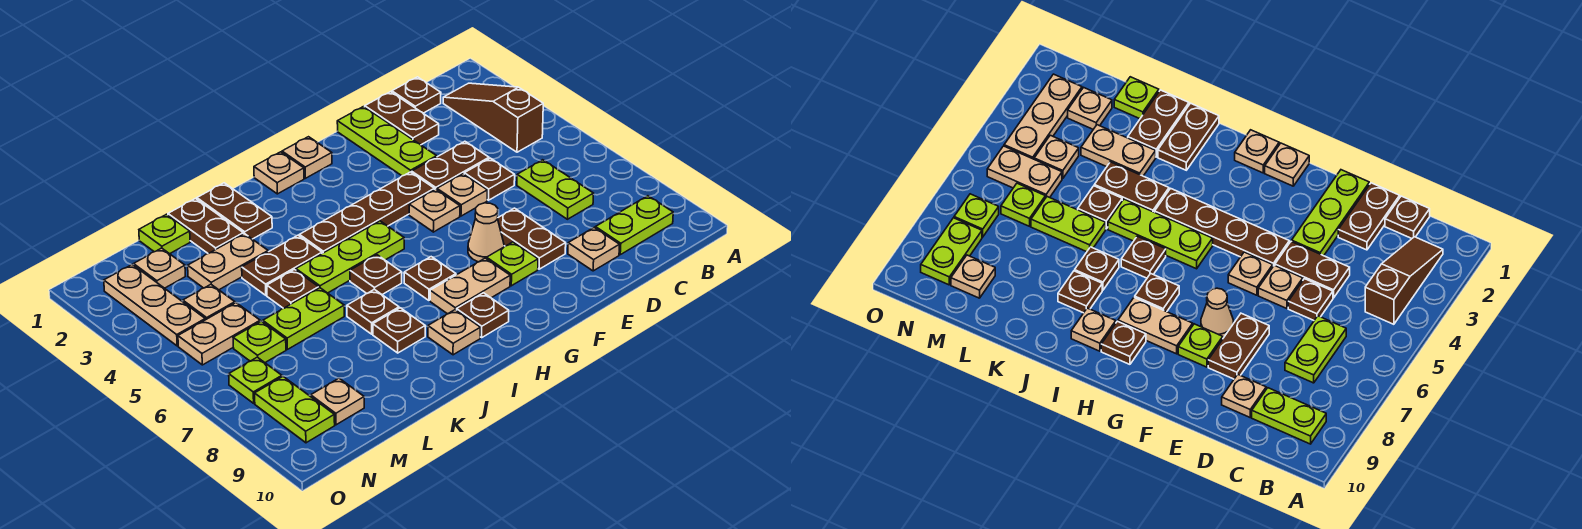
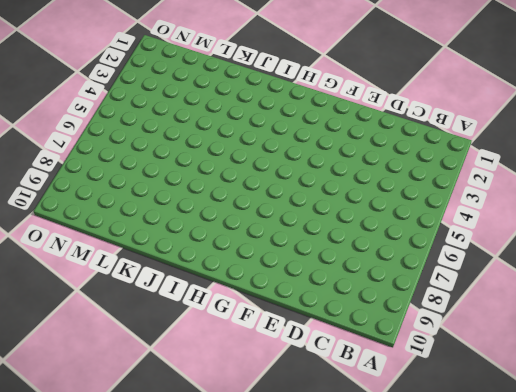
none -> brown 1x3 slope [443,83,543,152]
none -> lime 1x2 plate [595,196,673,255]
none -> brown 1x1 plate [392,77,441,113]
none -> lime 1x2 plate [517,160,594,219]

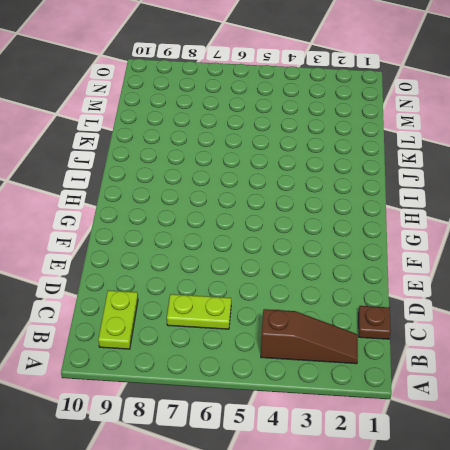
none -> brown 1x2 plate [365,92,439,145]
none -> brown 1x2 plate [412,141,489,190]
none -> brown 1x1 plate [464,158,515,200]
none -> tan 1x1 plate [568,228,620,271]

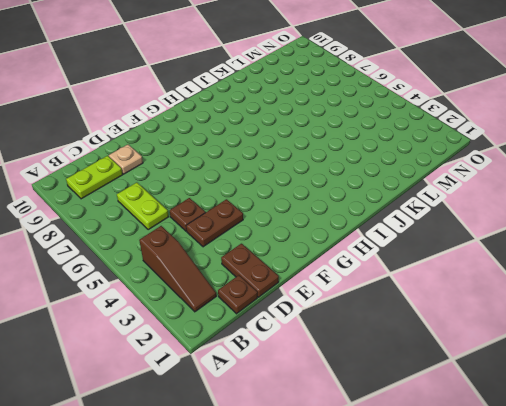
none -> lime 1x3 plate [337,107,437,176]
none -> tan 1x1 plate [437,174,487,216]
none -> brown 1x2 plate [498,208,566,269]
none -> brown 1x4 plate [299,172,434,253]

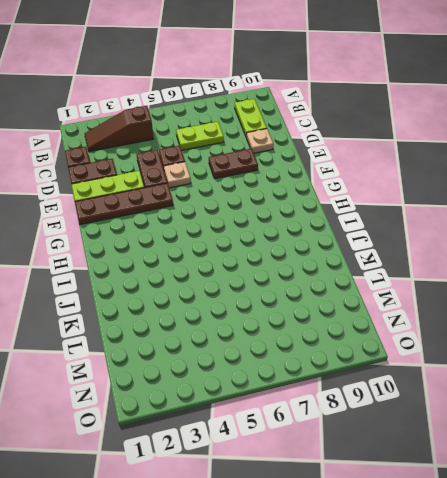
brown 1x4 plate [75,183,173,225] -> brown 1x4 plate turned to [299,172,434,253]
none -> tan 1x1 plate [409,189,460,232]
none -> tan 1x1 cone [468,203,504,262]
none -> lime 1x1 plate [487,242,538,286]
none -> tan 1x1 plate [282,137,332,178]

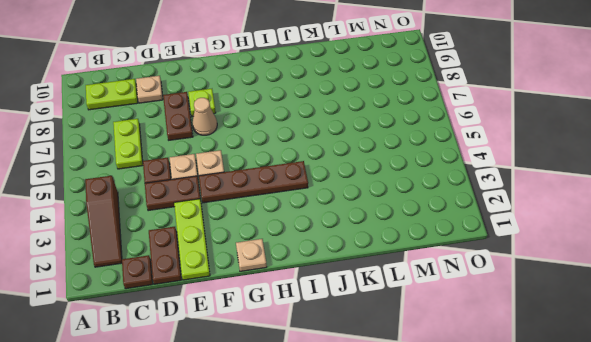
none -> tan 1x2 plate [430,258,510,314]
none -> tan 1x1 plate [254,152,304,194]
none -> lime 1x3 plate [296,221,404,293]
none -> brown 1x1 plate [404,257,456,300]

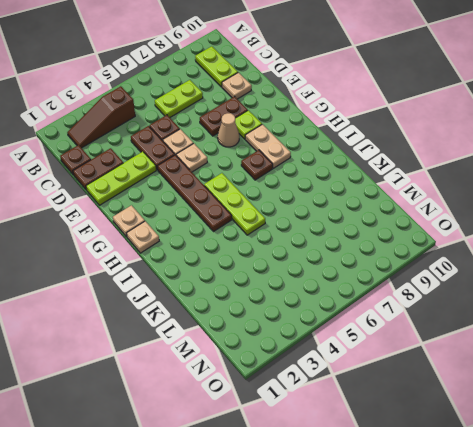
none -> brown 1x1 plate [457,293,509,338]
none -> brown 1x1 plate [350,255,402,294]
none -> tan 1x1 plate [428,310,480,355]
none -> brown 1x2 plate [197,183,272,239]

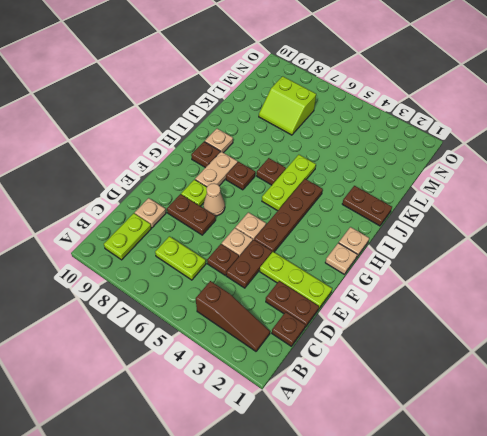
lime 2x2 slope [259,76,316,135] -> none
none -> brown 1x2 plate [242,235,322,295]
none -> brown 1x1 plate [347,289,399,334]
none -> brown 1x1 plate [373,308,425,353]
none -> brown 1x2 plate [168,199,243,253]

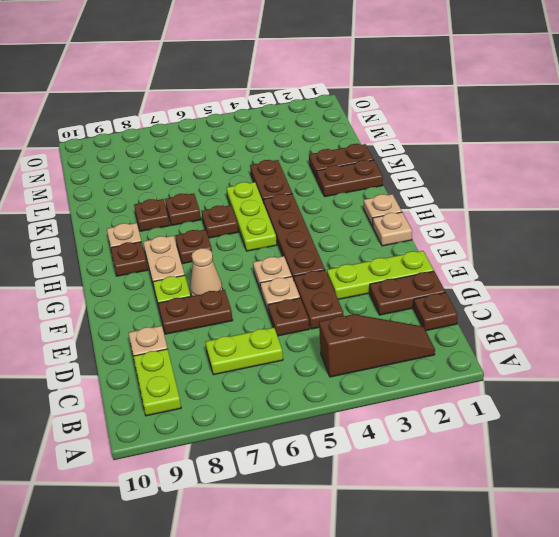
none -> tan 1x2 plate [188,234,268,290]
none -> brown 1x1 plate [267,270,319,308]
none -> lime 1x2 plate [263,288,344,349]
none -> lime 1x1 plate [139,214,190,254]

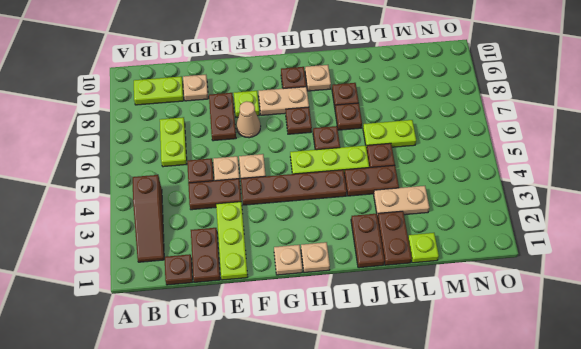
none -> tan 1x1 plate [134,248,185,288]
none -> tan 1x1 plate [183,284,235,320]
none -> tan 1x2 plate [178,303,260,365]
none -> lime 1x1 plate [233,321,286,362]

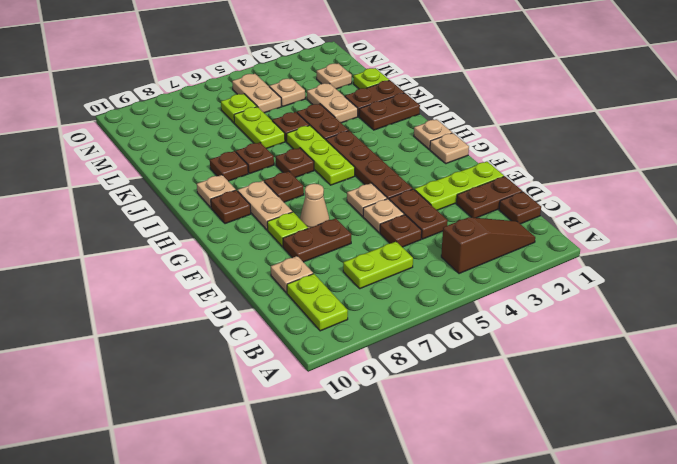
none -> tan 1x1 plate [311,378,364,425]
none -> tan 1x3 plate [104,265,205,346]
none -> lime 1x1 plate [229,357,282,403]
none -> lime 1x2 plate [255,377,335,443]

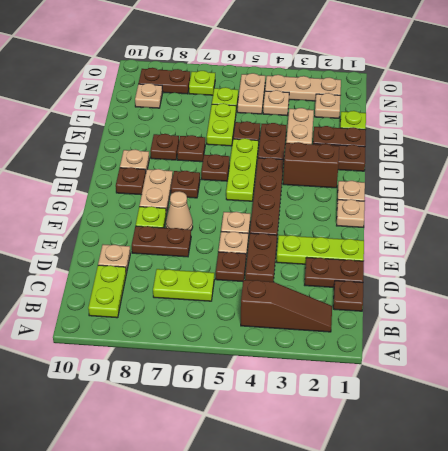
brown 1x2 brick [283,142,339,188] -> none
brown 1x2 plate [138,68,190,94] -> lime 1x2 plate [255,377,335,443]

